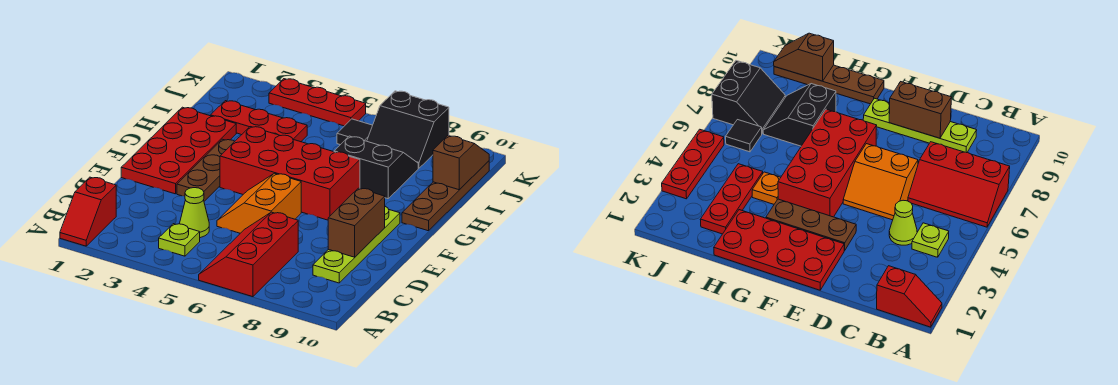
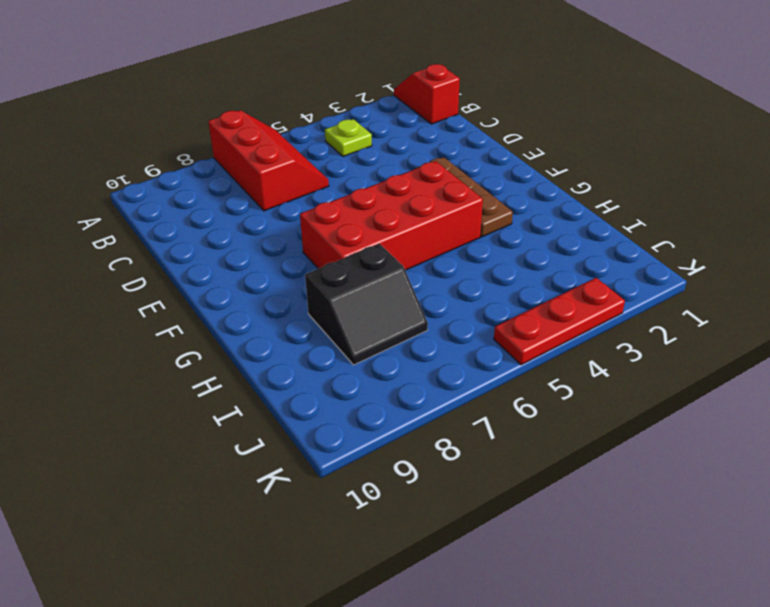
none -> lime 1x1 cone [180,188,209,238]
none -> lime 1x4 plate [313,206,400,283]
none -> orange 2x2 slope [217,173,301,233]

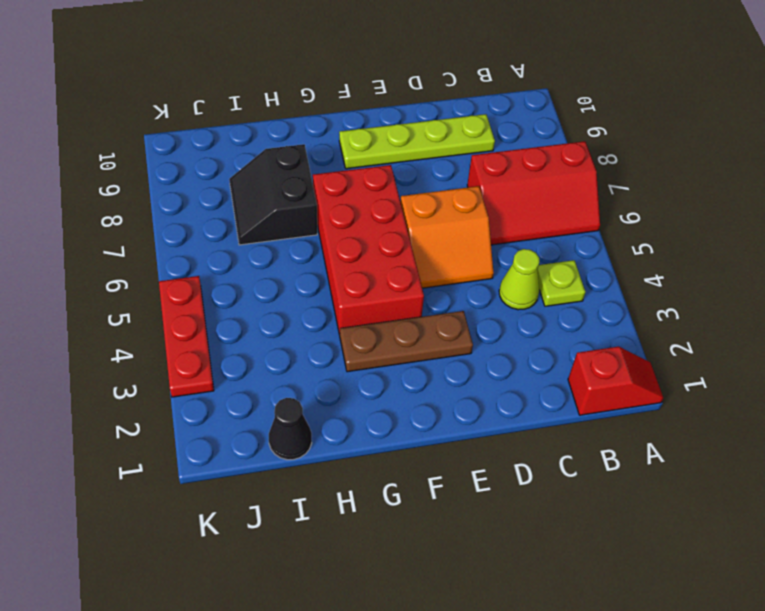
black 1x1 cone [269,398,312,460] -> none
none -> red 2x4 plate [121,107,236,194]
none -> brown 1x4 plate [402,161,489,231]
none -> orange 1x1 plate [752,172,781,204]

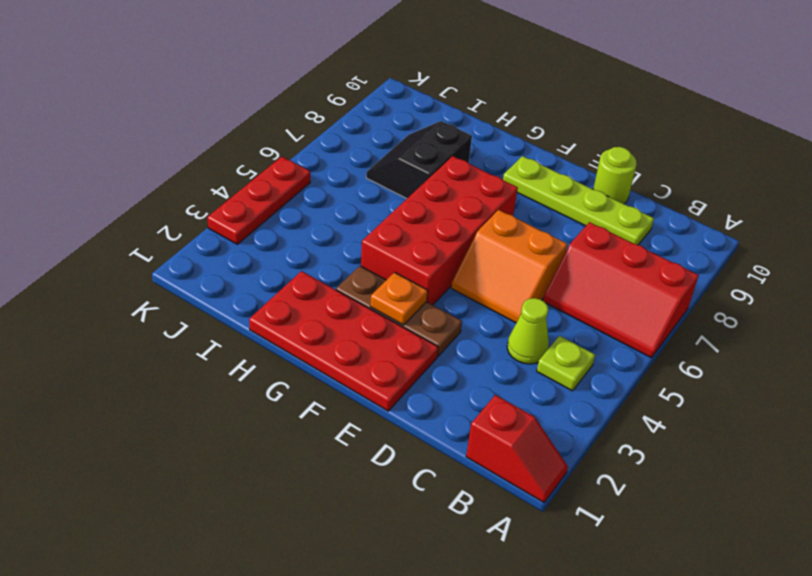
lime 1x1 round brick [593,147,637,204] -> none
orange 1x1 plate [370,272,428,325] -> orange 1x1 plate moved to [752,172,781,204]
none -> brown 1x4 plate [402,161,489,231]
none -> red 1x3 plate [211,101,307,142]
none -> black 1x1 tile [337,119,373,145]

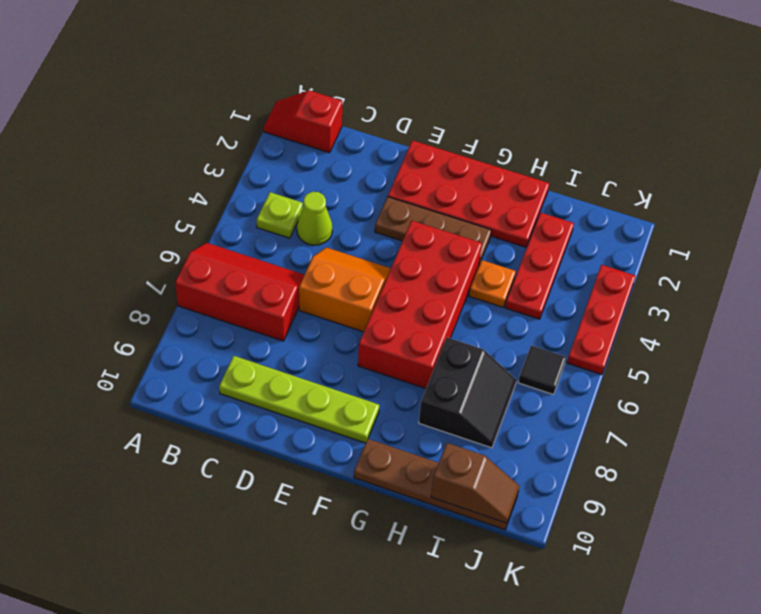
none -> black 2x2 slope [367,91,449,168]
none -> brown 1x2 brick [328,188,385,257]

